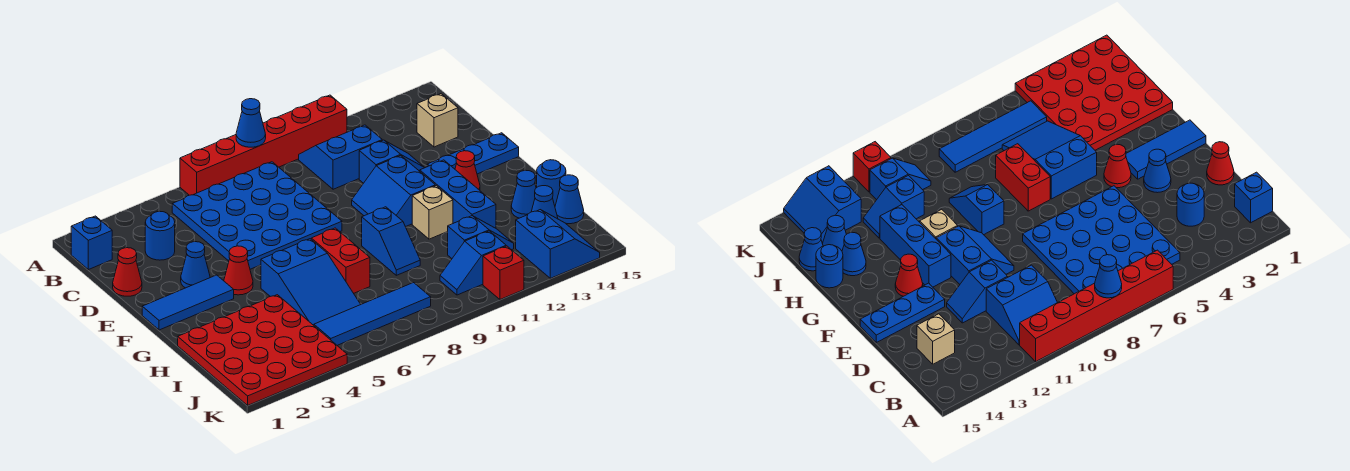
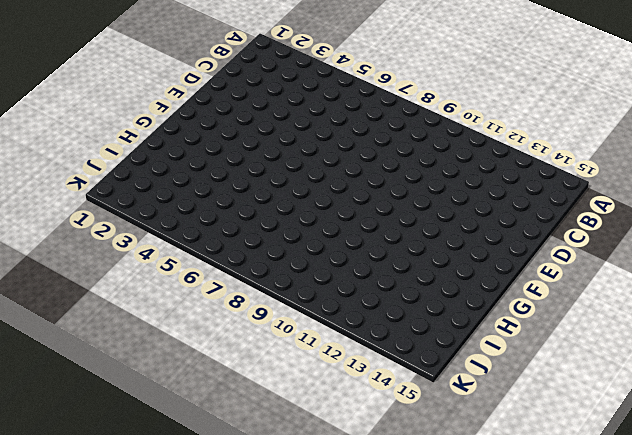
none -> red 1x6 brick [180,95,347,195]
none -> blue 1x1 brick [71,216,112,270]
none -> blue 4x4 plate [172,162,342,269]
none -> blue 2x2 slope [299,125,382,189]

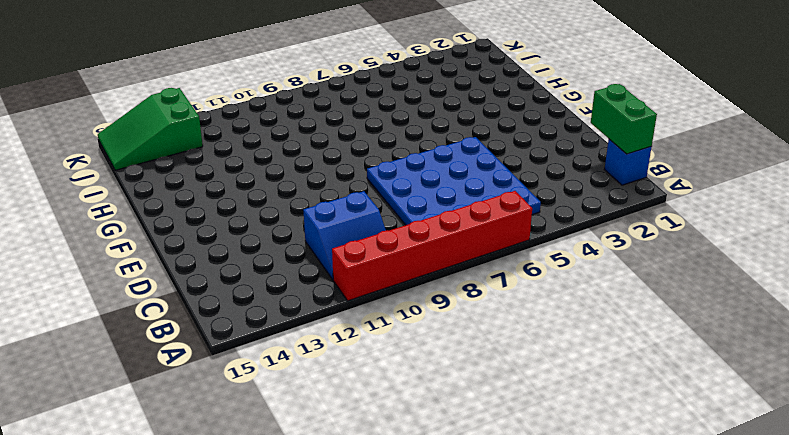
green 1x2 brick [591,84,657,154] -> none
green 2x3 slope [98,88,203,170] -> blue 2x2 slope [516,210,600,278]
none -> blue 1x1 round brick [145,211,175,260]
none -> tan 1x1 brick [417,94,458,147]
none -> red 1x1 cone [113,248,142,296]
none -> blue 1x2 slope [359,140,425,183]

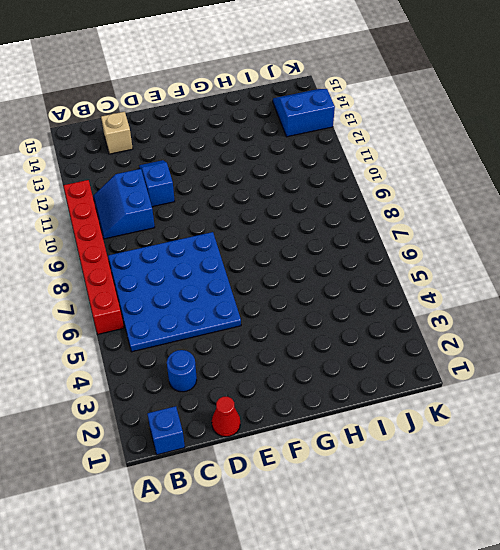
none -> blue 1x1 cone [181,242,210,288]
none -> blue 2x2 slope [352,156,435,227]
none -> blue 1x3 plate [427,133,519,174]
none -> blue 1x3 tile [142,275,234,330]

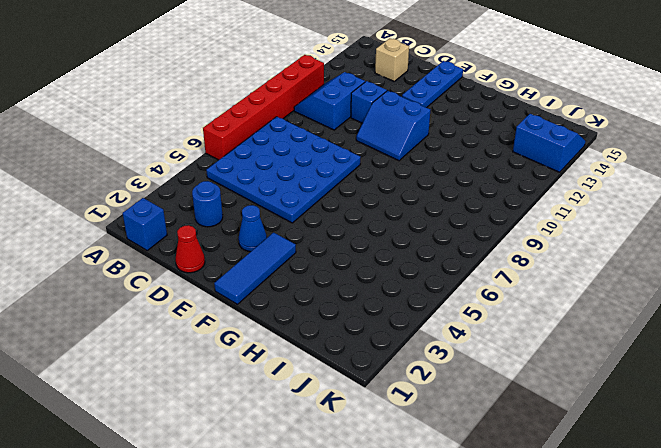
none -> red 1x1 cone [224,246,253,295]
none -> blue 1x3 brick [420,160,496,228]
none -> red 1x1 cone [455,151,480,190]
none -> blue 2x3 slope [261,239,361,325]

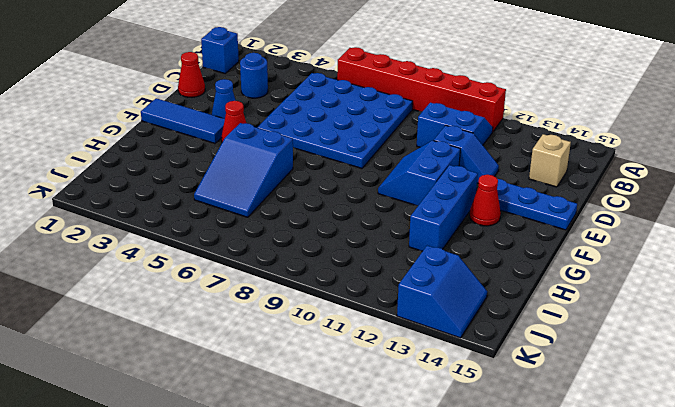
none -> red 1x2 brick [311,228,370,293]
none -> blue 1x2 slope [362,207,420,275]
none -> tan 1x1 brick [412,186,453,239]
none -> red 4x4 plate [178,295,347,405]

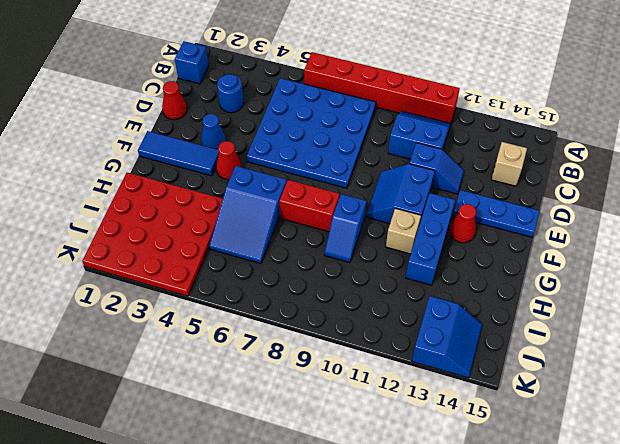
red 1x2 brick [279,180,340,232] -> red 1x2 brick turned to [311,228,370,293]
none -> blue 1x1 cone [511,170,536,218]
none -> blue 1x1 round brick [537,160,566,205]
none -> blue 1x2 slope [448,216,514,258]
none -> blue 1x1 cone [531,186,558,219]

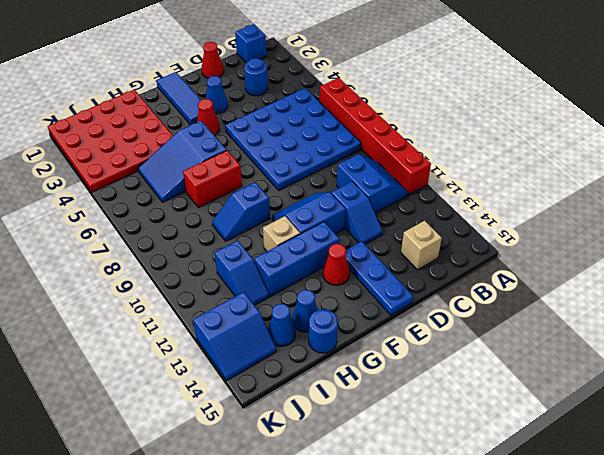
none -> blue 1x1 cone [555,175,584,224]
none -> blue 1x4 tile [314,283,431,345]
none -> blue 1x2 slope [440,231,506,295]
none -> red 1x1 brick [483,246,524,299]

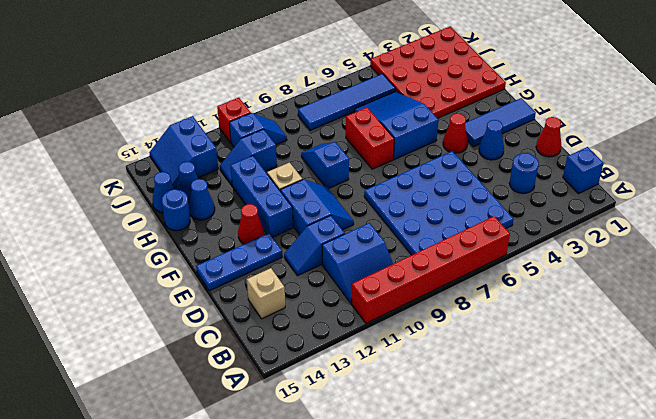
none -> blue 1x1 cone [236,99,266,147]

